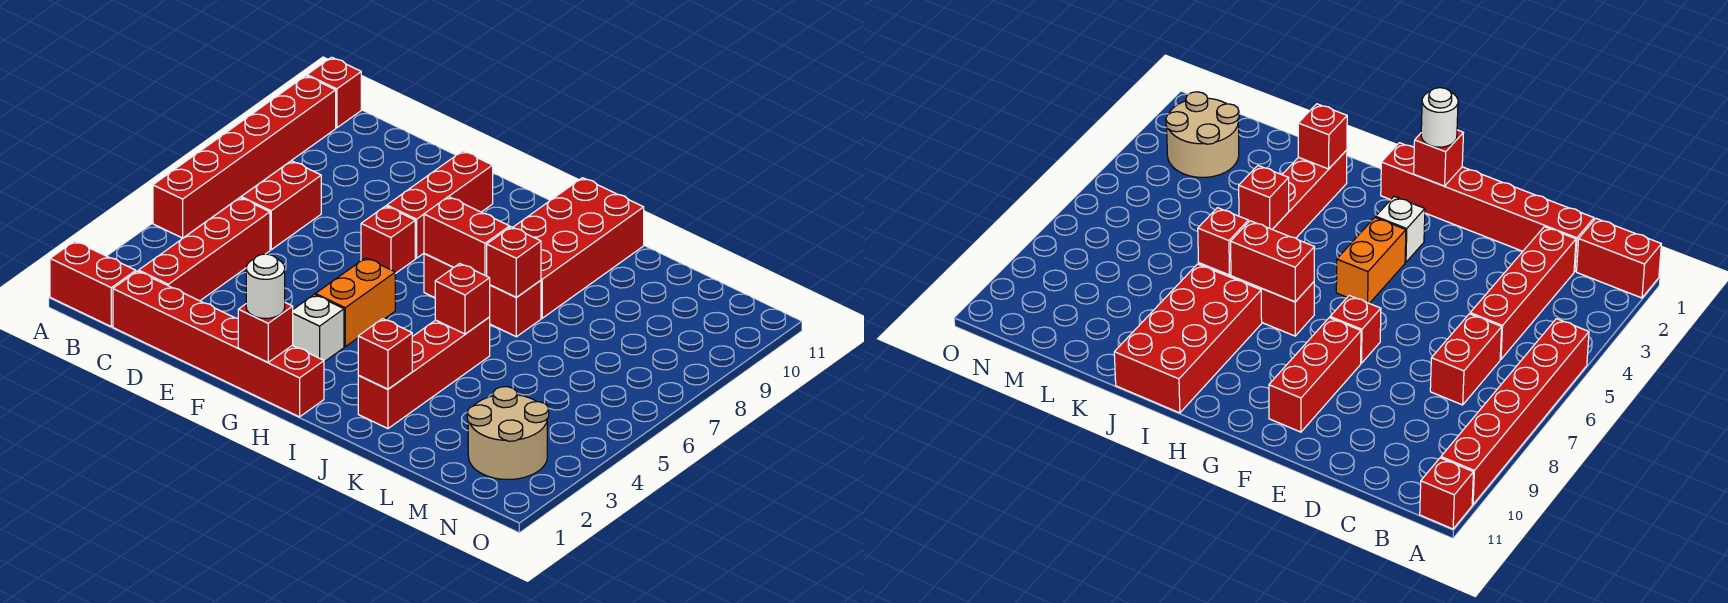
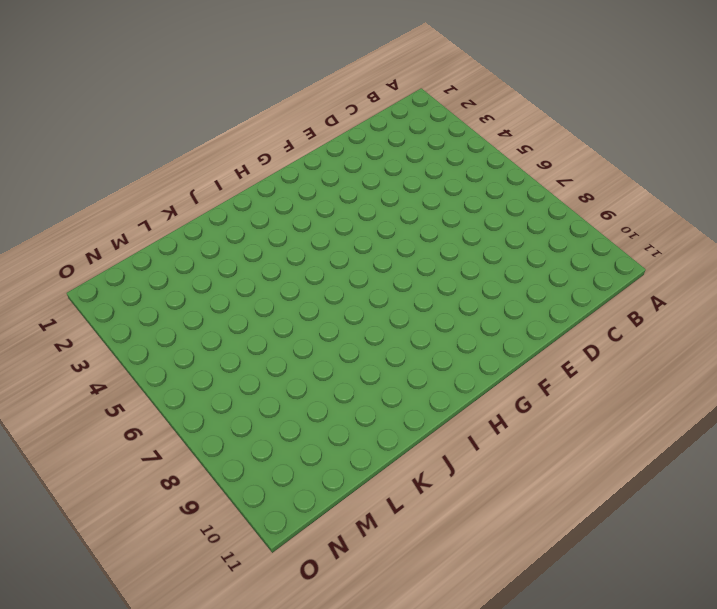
none -> red 1x2 brick [50,241,136,326]
none -> red 1x6 brick [153,76,336,238]
none -> red 1x1 brick [307,57,361,128]

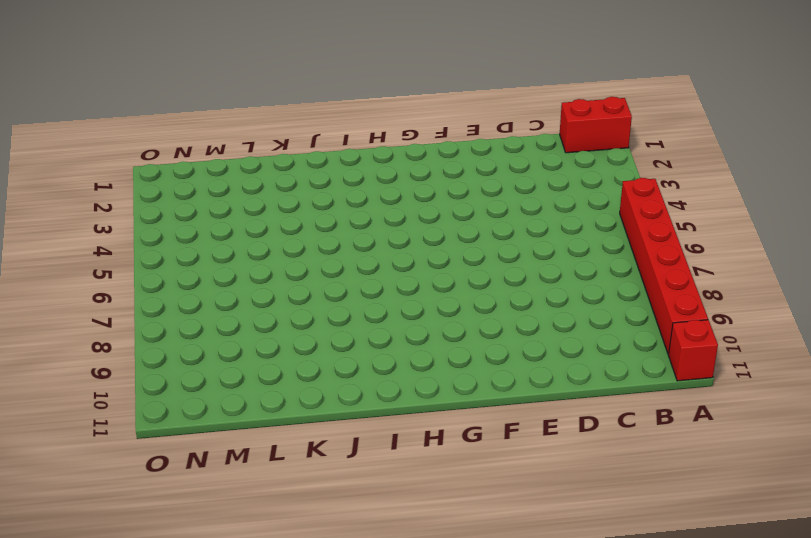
none -> red 1x6 brick [113,271,324,417]
none -> red 1x4 brick [139,198,270,301]
none -> red 1x2 brick [241,161,321,250]

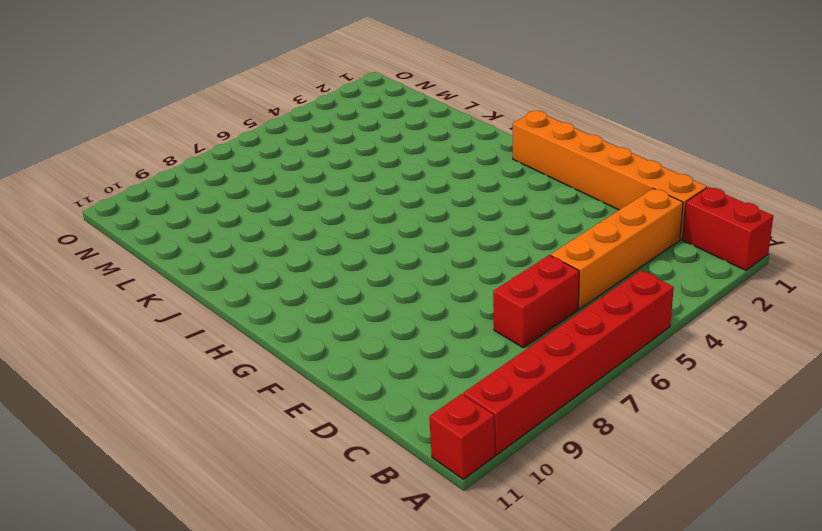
orange 1x6 brick [512,111,707,239] -> red 1x6 brick [113,271,324,417]
orange 1x4 brick [551,189,683,309] -> red 1x4 brick [139,198,270,301]
none -> red 1x1 brick [361,206,415,274]
none -> red 1x3 brick [387,151,493,258]
none -> white 1x1 brick [293,295,344,362]

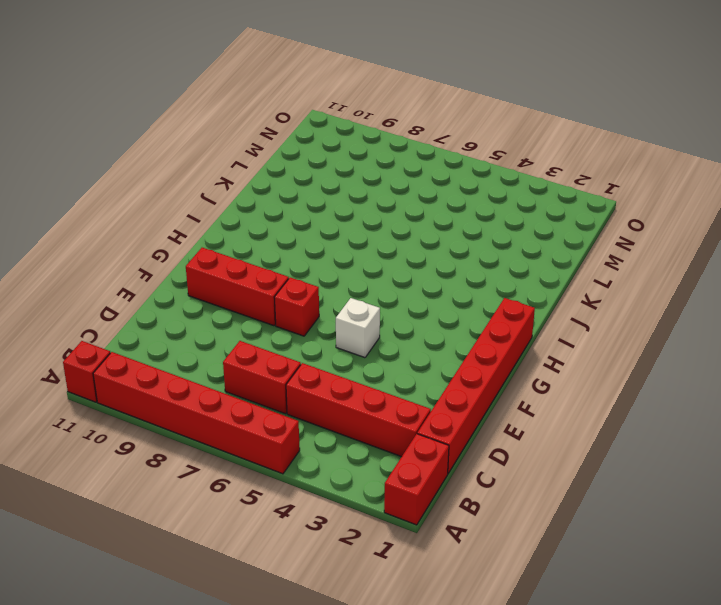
white 1x1 brick [336,298,380,358] -> white 1x1 brick moved to [293,295,344,362]
none -> orange 1x2 brick [315,258,395,347]
none -> red 1x3 brick [424,254,541,337]
none -> red 2x4 brick [513,178,644,318]

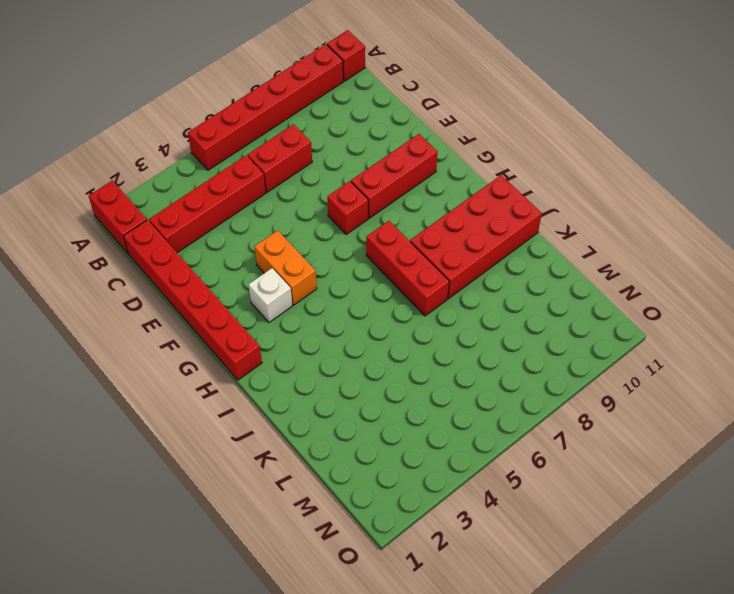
orange 1x2 brick [254,230,317,305] -> orange 1x2 brick turned to [315,258,395,347]
none -> red 1x4 brick [358,317,490,429]
none -> tan 2x2 round brick [467,387,549,479]
none -> red 1x1 brick [238,303,293,362]

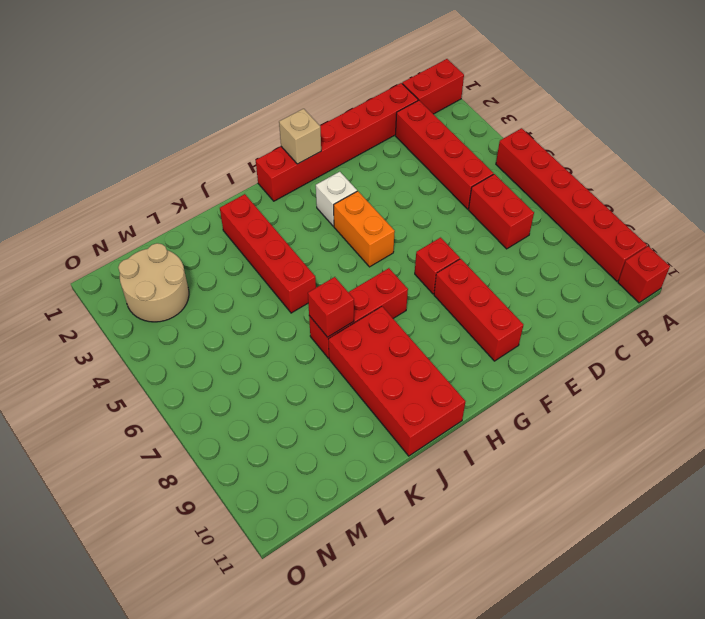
tan 1x1 brick [279,109,321,164] -> red 1x1 brick [238,303,293,362]
none -> red 1x2 brick [424,197,510,276]
none -> red 1x1 brick [358,319,412,389]
none -> red 1x1 brick [435,264,490,334]

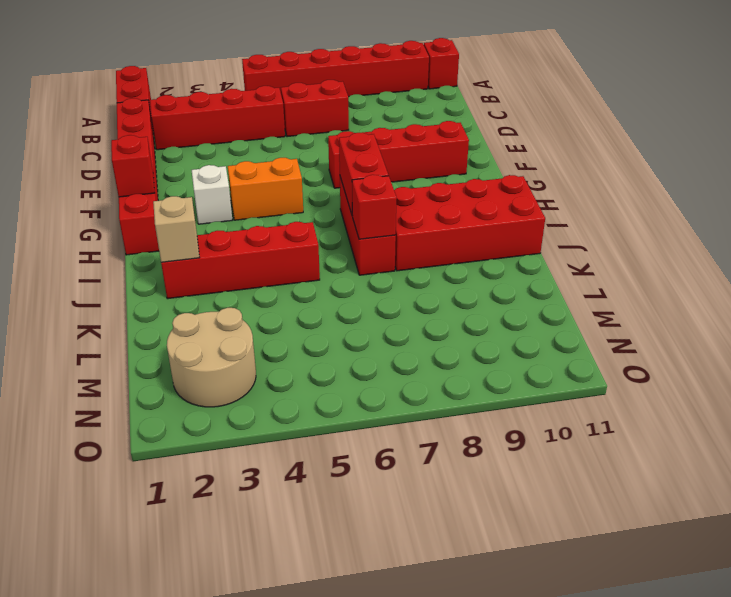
tan 1x1 brick [153,196,200,262] -> red 1x1 brick [358,319,412,389]
none -> red 1x1 brick [435,264,490,334]
none -> white 1x1 round brick [246,254,285,319]

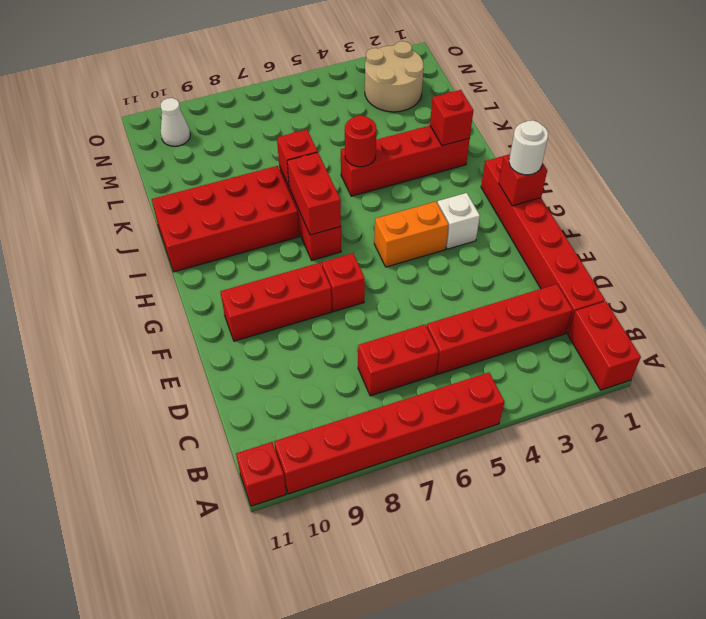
red 1x1 round brick [345,116,376,167] -> red 1x1 brick [435,264,490,334]
white 1x1 cone [161,98,190,146] -> none

